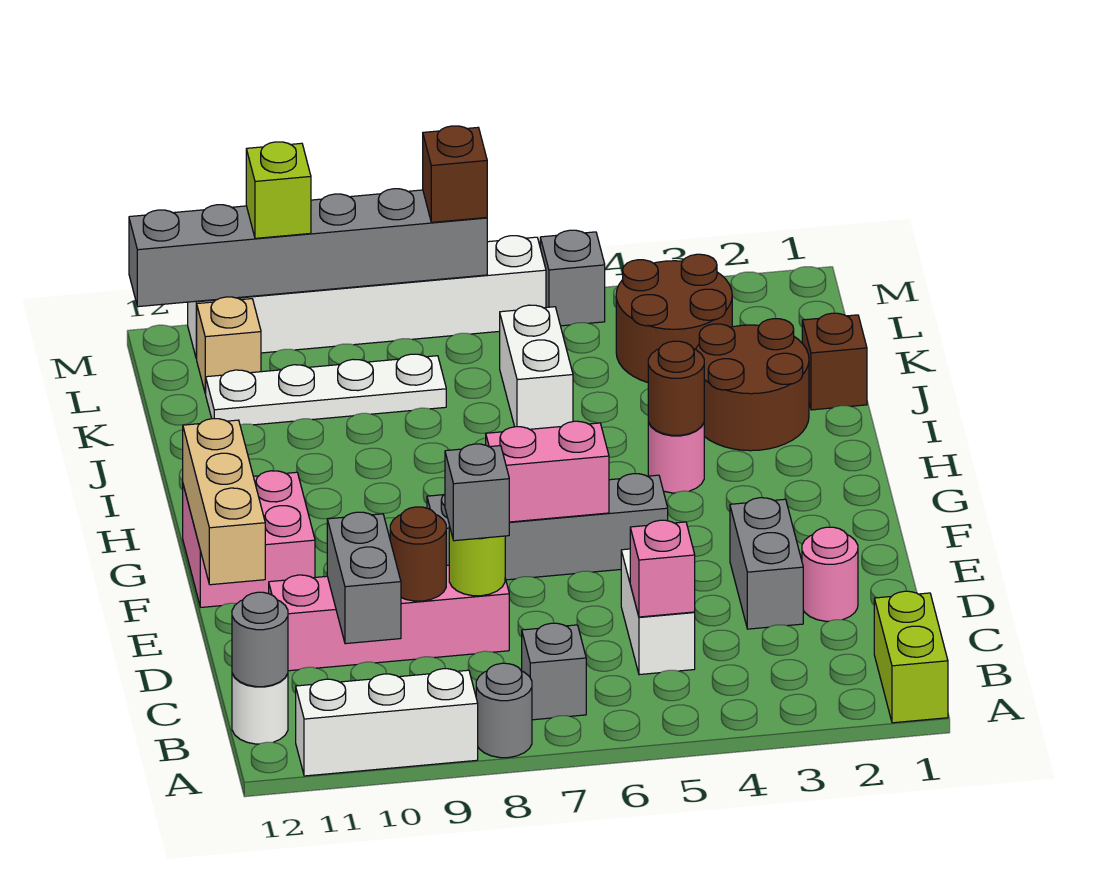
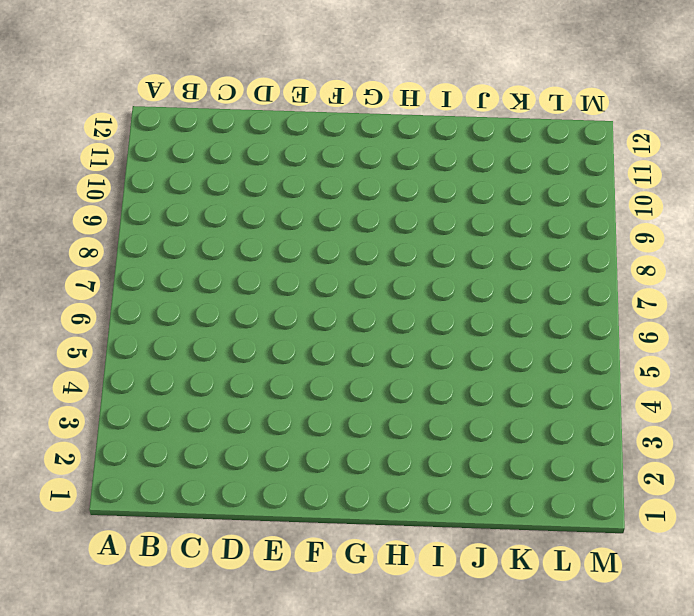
none -> lime 1x2 brick [874,591,948,723]
none -> grey 1x1 round brick [476,663,532,758]
none -> white 1x3 brick [296,669,478,776]
none -> grey 1x1 brick [522,623,586,720]

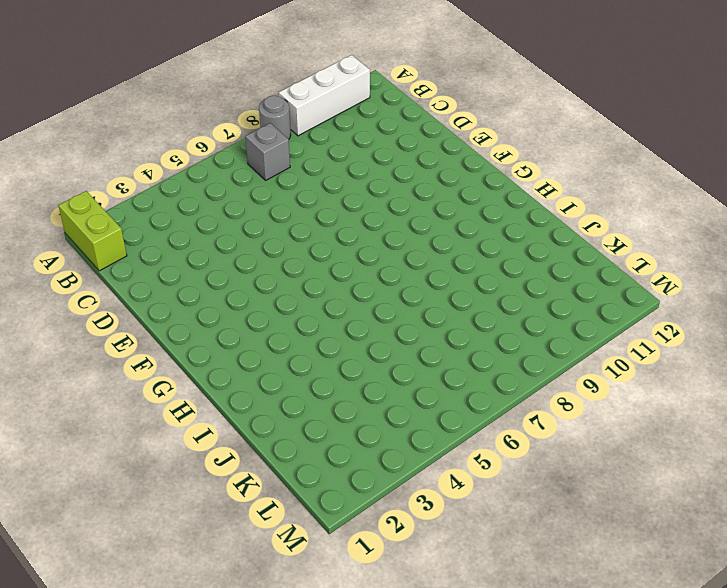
none -> white 1x1 round brick [232,674,288,744]
none -> white 1x2 brick [621,549,695,675]
none -> pink 1x1 round brick [802,527,858,621]
none -> grey 1x2 brick [730,498,803,629]

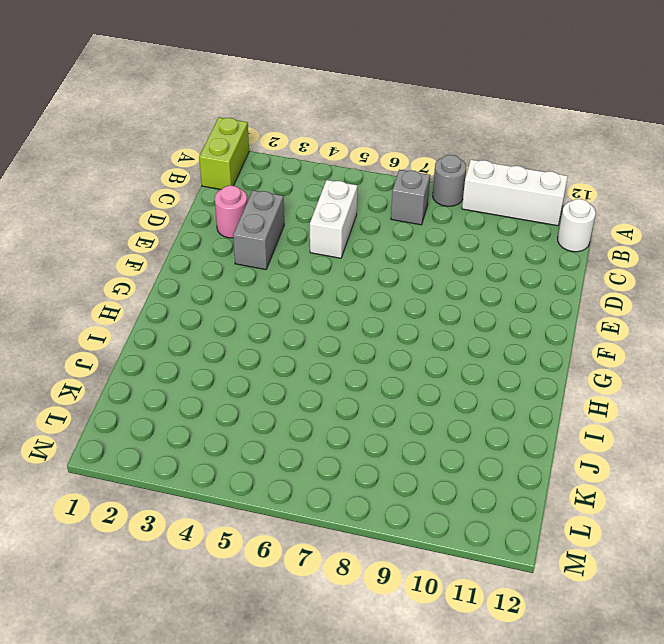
none -> pink 1x4 brick [269,565,509,671]
none -> grey 1x4 brick [427,474,668,580]
none -> pink 2x2 brick [183,471,315,607]
none -> pink 1x1 round brick [648,422,704,493]

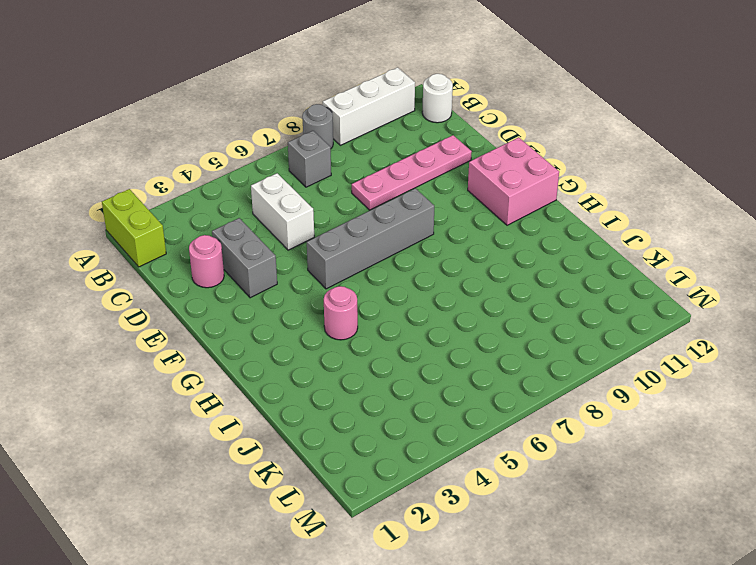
pink 1x4 plate [352,135,472,210] -> pink 1x4 brick [269,565,509,671]
none -> brown 2x2 round brick [695,318,809,451]
none -> brown 1x1 brick [802,313,867,410]
none -> white 1x2 brick [500,305,573,429]
none -> brown 2x2 round brick [616,254,732,382]

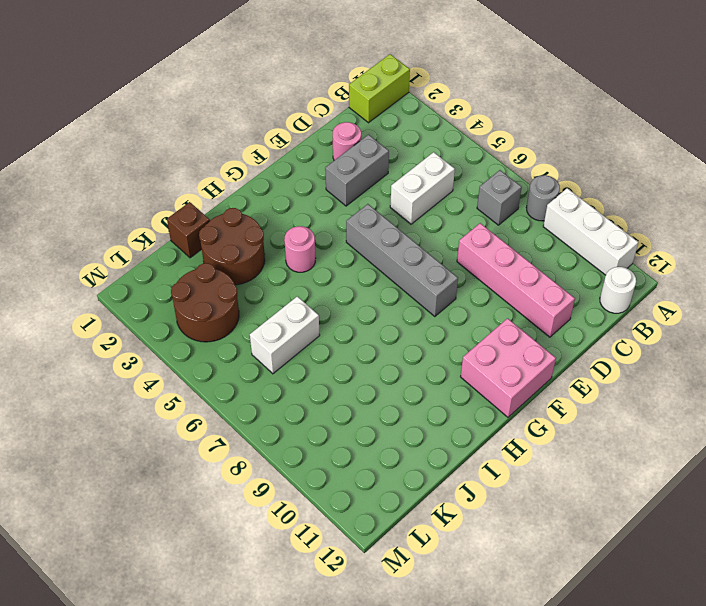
none -> white 1x4 plate [205,354,446,425]
none -> tan 1x1 brick [197,297,261,393]
none -> grey 1x1 brick [540,230,605,326]
none -> white 1x6 brick [188,236,546,359]

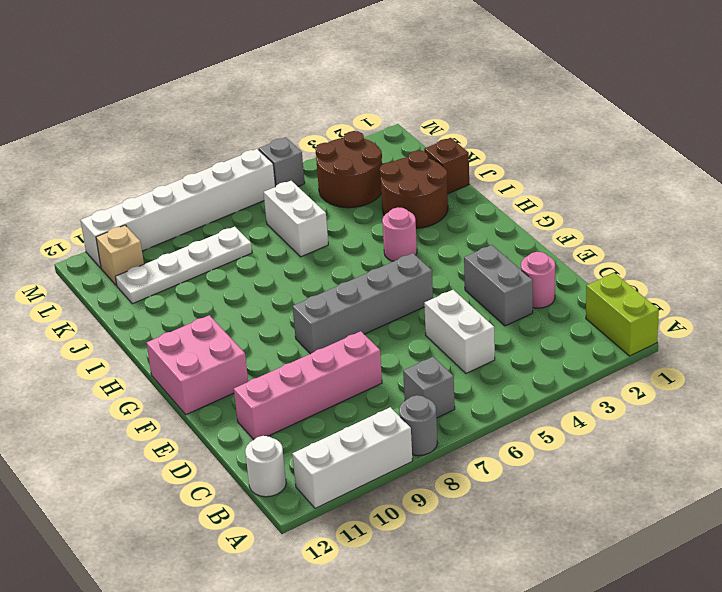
none -> grey 1x1 round brick [232,592,288,687]
none -> pink 1x1 brick [630,520,695,617]
none -> grey 1x2 brick [327,512,401,644]
none -> lime 1x1 round brick [449,526,505,596]

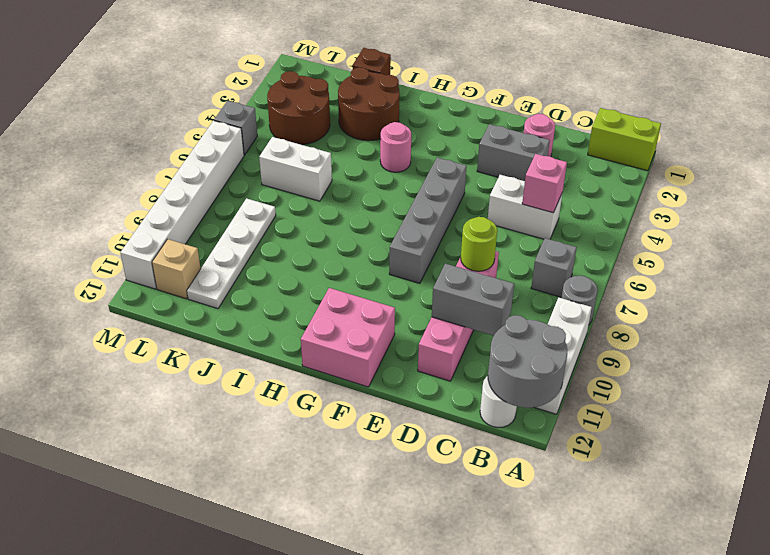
grey 2x2 round brick [488,315,567,408] -> grey 1x1 round brick [232,592,288,687]
none -> brown 1x1 round brick [390,507,446,601]
none -> tan 1x3 brick [183,419,265,585]
none -> pink 1x2 brick [486,421,609,522]
none -> brown 1x1 round brick [648,341,704,435]

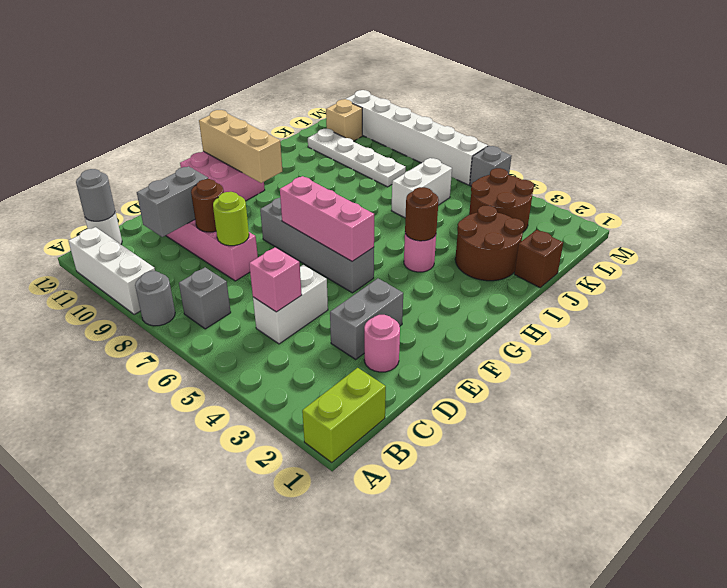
pink 1x3 brick [280,176,374,261] -> pink 1x2 brick [486,421,609,522]
tan 1x3 brick [199,110,282,183] -> tan 1x3 brick turned to [183,419,265,585]
none -> grey 1x6 brick [129,189,487,307]
none -> grey 1x1 brick [445,444,509,541]
none -> brown 1x1 brick [423,126,487,222]
none -> lime 1x1 brick [246,142,311,238]

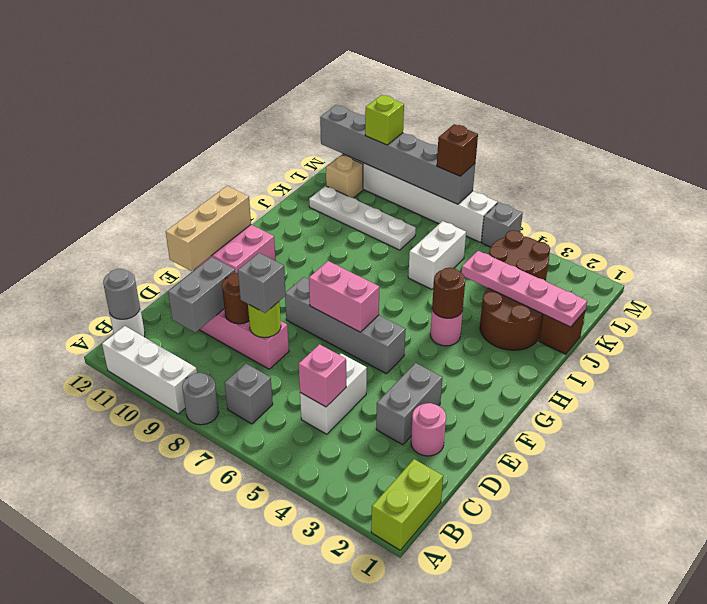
pink 1x4 plate [461,251,587,327] -> none

